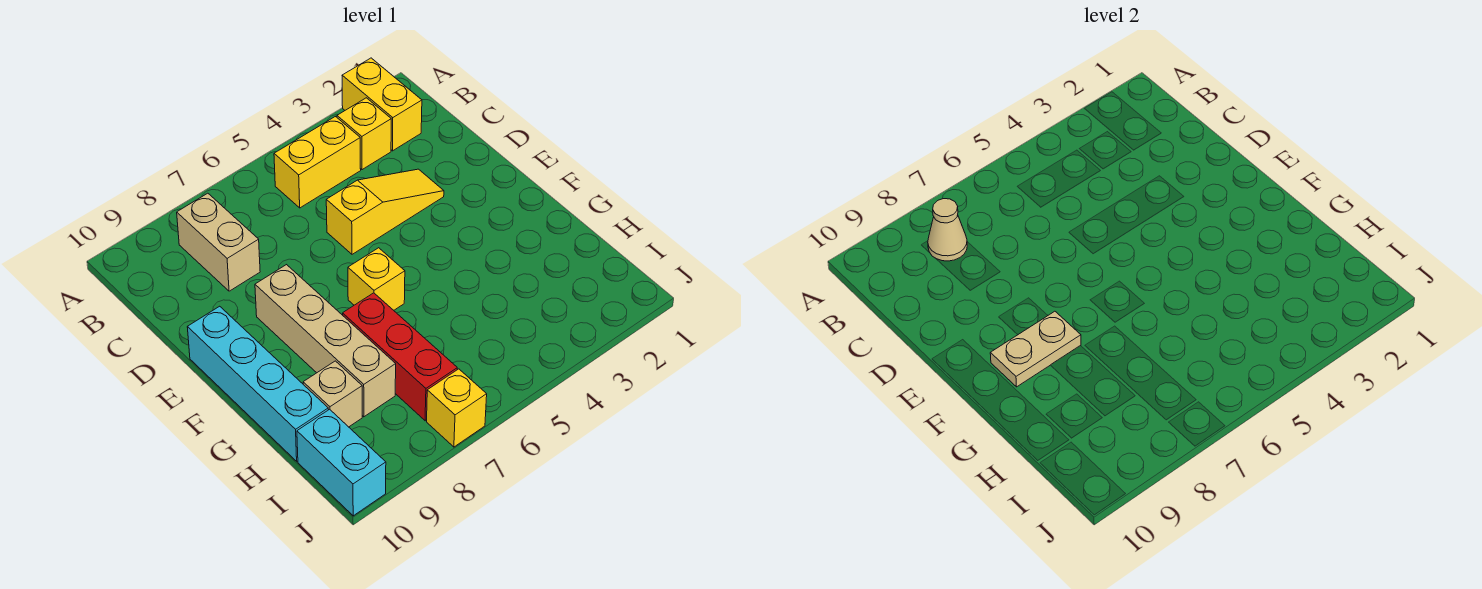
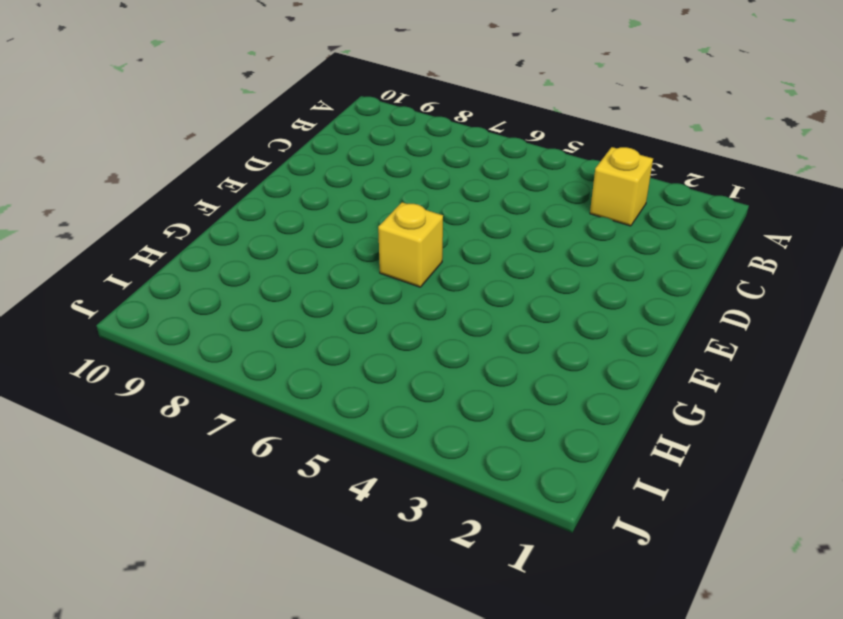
none -> yellow 1x2 brick [342,58,422,151]
none -> yellow 1x2 brick [274,117,361,208]
none -> tan 1x2 brick [177,193,260,291]

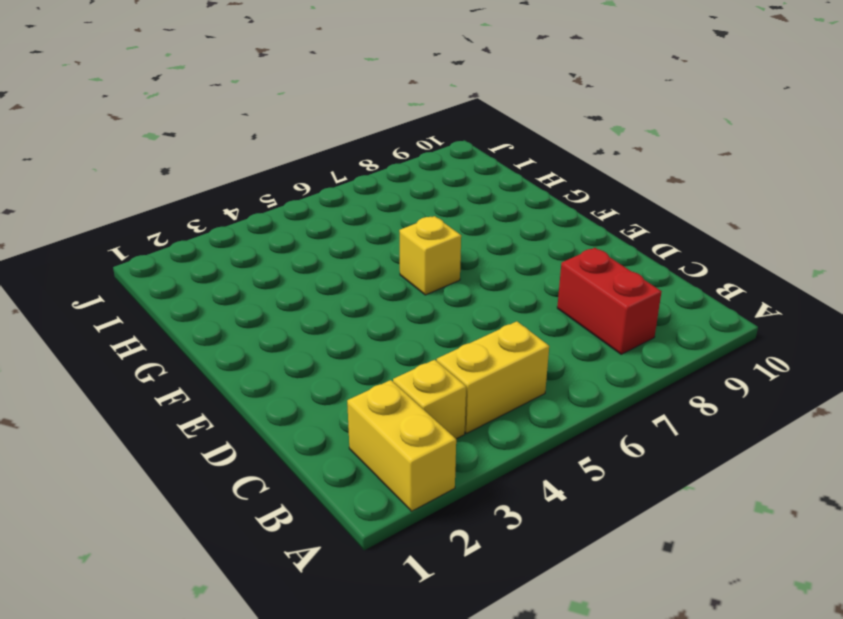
red 1x2 brick [557,248,662,354] -> tan 1x2 brick [177,193,260,291]
none -> yellow 1x3 slope [326,169,444,254]
none -> tan 1x4 brick [255,265,396,417]
none -> cyan 1x4 brick [187,306,328,461]

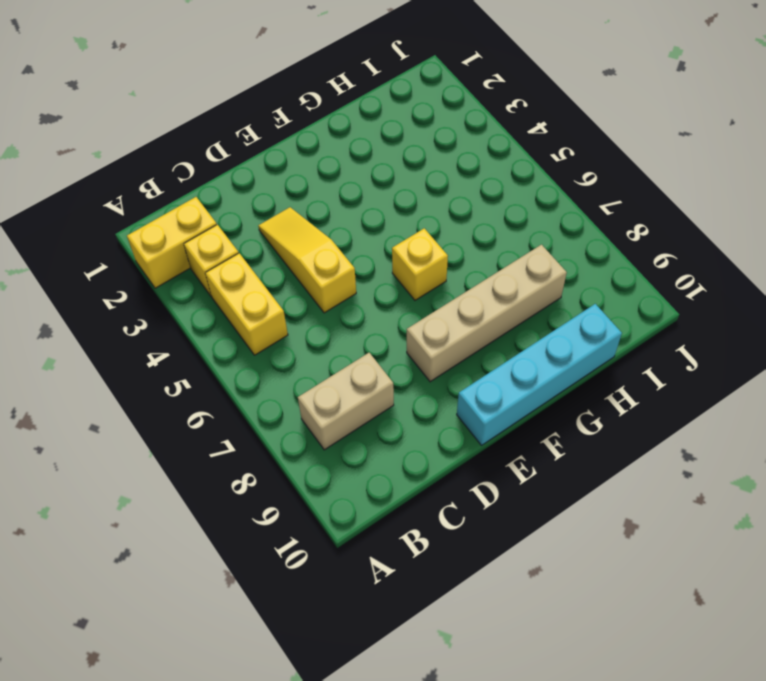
none -> red 1x3 brick [343,293,457,421]
none -> tan 1x1 brick [303,361,362,427]
none -> cyan 1x2 brick [297,409,386,516]

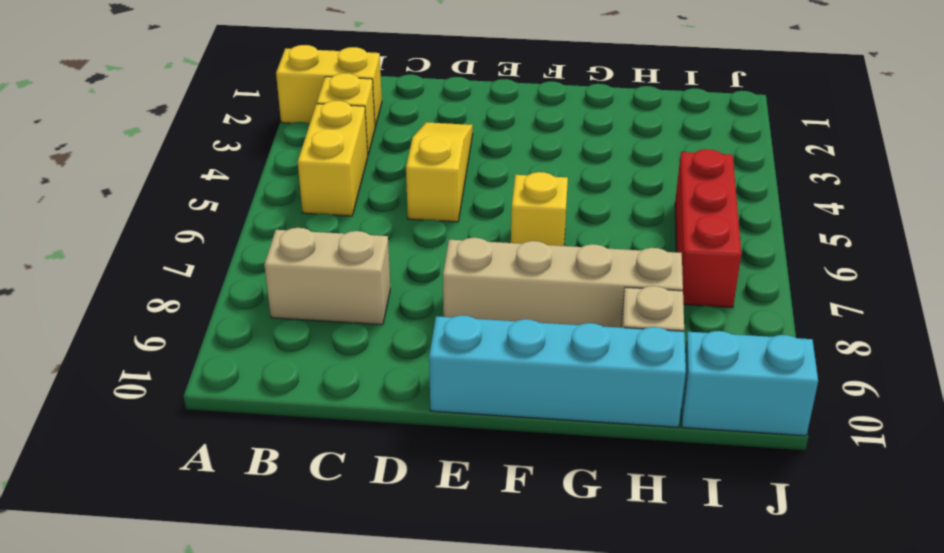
red 1x3 brick [675,149,741,308] -> red 1x3 brick turned to [343,293,457,421]
none -> yellow 1x1 brick [427,369,487,447]
none -> tan 1x1 cone [928,199,967,261]
none -> tan 1x2 plate [990,311,1081,387]

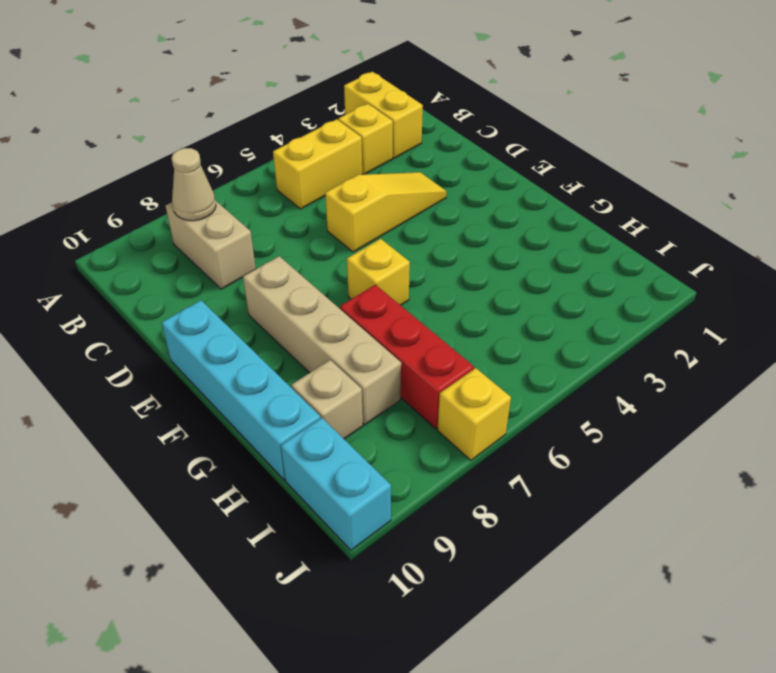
none -> tan 1x2 plate [990,311,1081,387]

